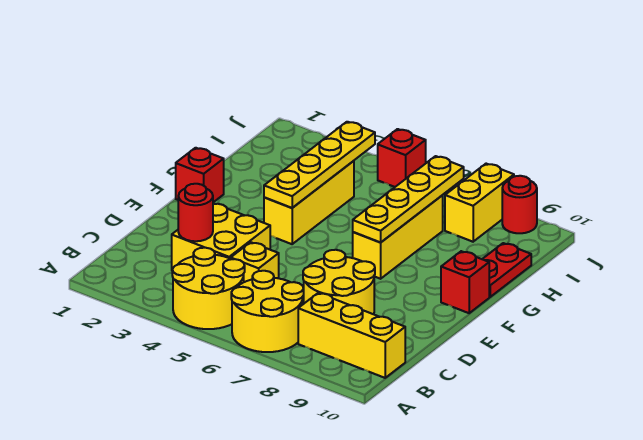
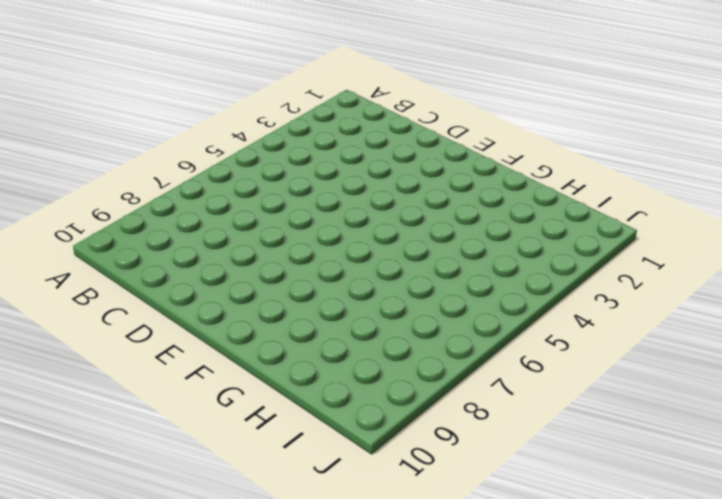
none -> yellow 2x2 round brick [172,248,245,329]
none -> yellow 2x2 round brick [231,271,304,352]
none -> yellow 1x3 brick [298,293,405,378]

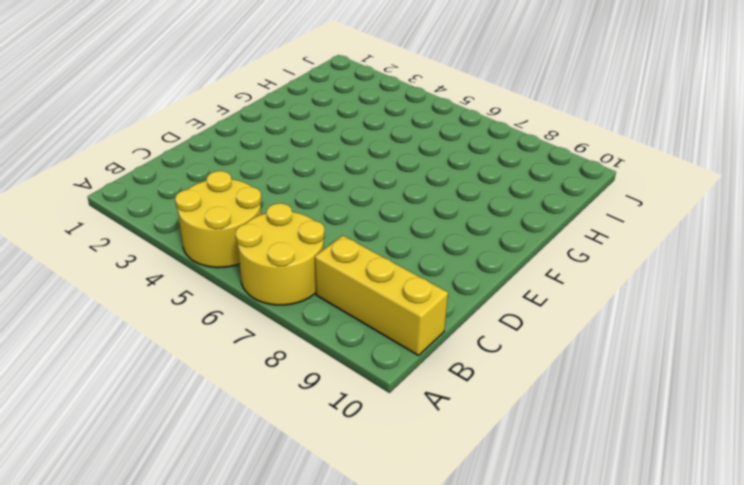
none -> yellow 2x2 brick [172,203,270,269]
none -> yellow 1x1 brick [231,242,279,282]
none -> yellow 2x2 round brick [303,250,375,314]

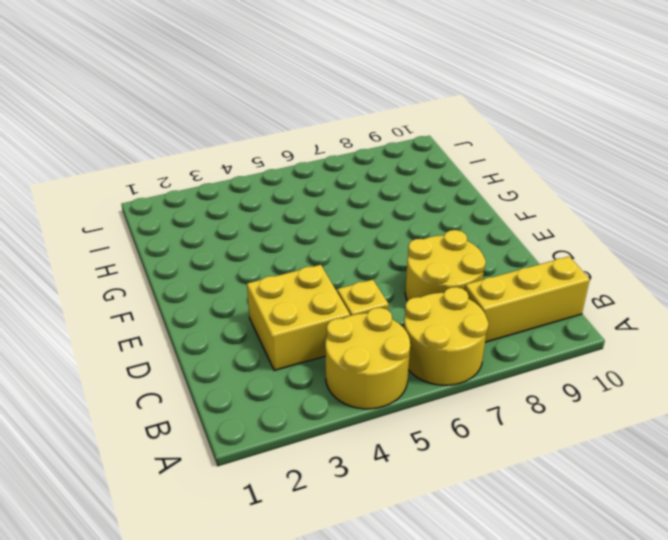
none -> red 1x1 brick [176,148,224,202]
none -> yellow 1x3 brick [264,161,354,244]
none -> yellow 1x3 brick [353,195,443,279]

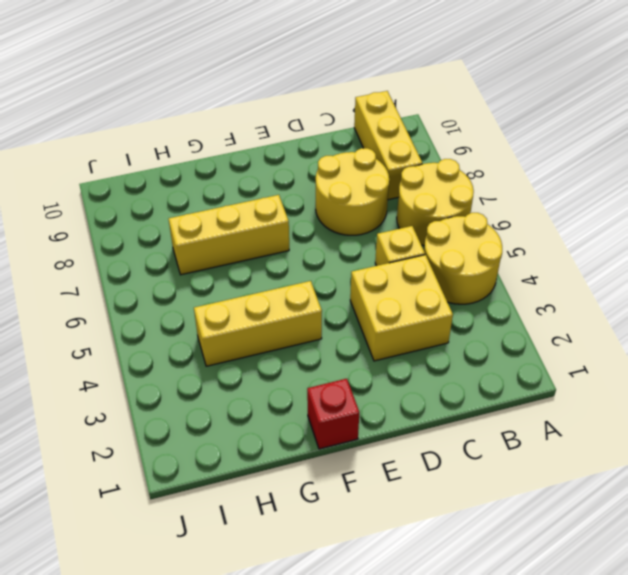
none -> red 1x1 brick [441,251,489,313]
none -> red 1x2 plate [483,243,531,297]
none -> yellow 1x2 brick [445,164,514,242]

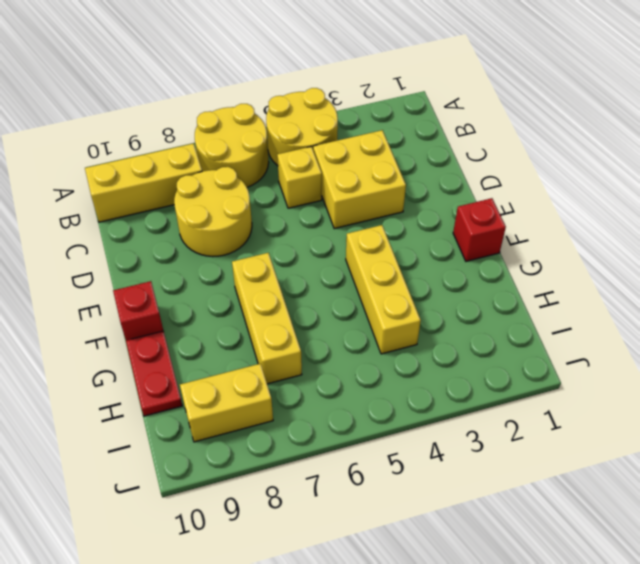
yellow 1x2 brick [180,364,273,442] -> yellow 1x2 brick turned to [445,164,514,242]
none -> red 1x1 brick [378,129,426,187]
none -> red 1x1 round brick [502,176,537,233]
none -> red 1x1 round brick [178,184,213,241]

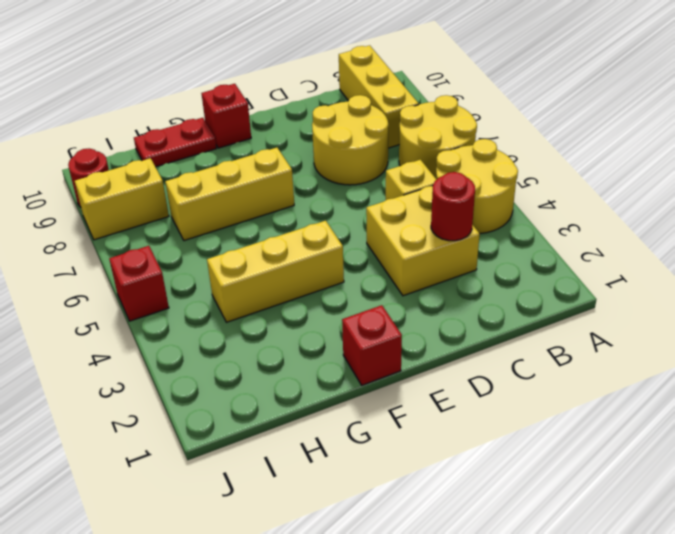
none -> yellow 1x4 plate [264,122,375,208]
none -> yellow 1x4 plate [353,156,464,242]

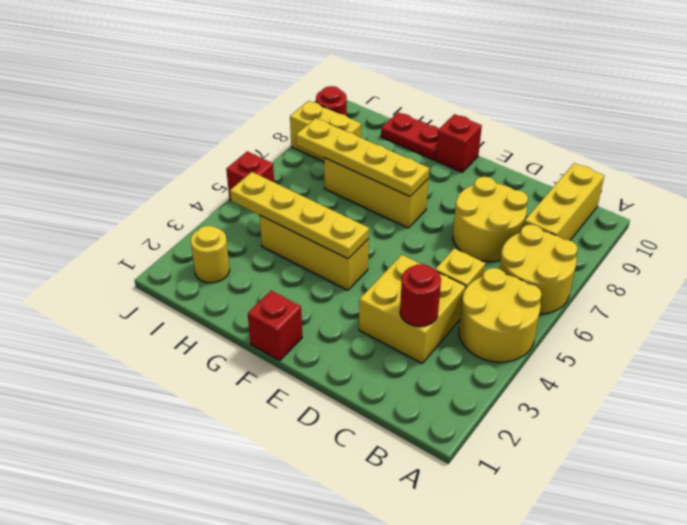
yellow 1x1 round brick [191,226,230,283] -> none

